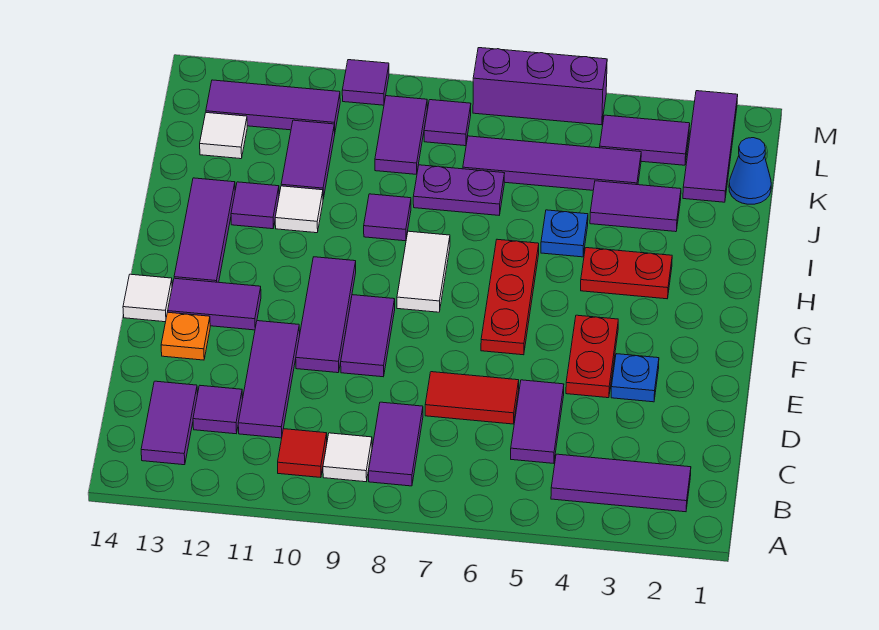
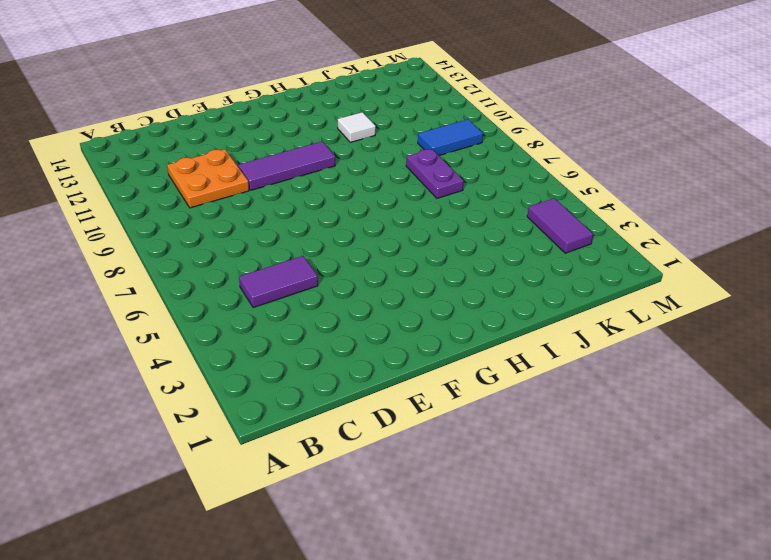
orange 2x2 plate [167,149,249,208] -> purple 1x3 tile [238,321,300,438]
blue 1x2 tile [418,119,483,156] -> purple 1x2 tile [375,96,427,174]
none -> purple 1x3 tile [551,454,691,512]
none -> purple 1x2 tile [369,402,423,486]
none -> white 1x1 tile [323,433,372,482]
none -> red 1x1 tile [278,429,327,478]

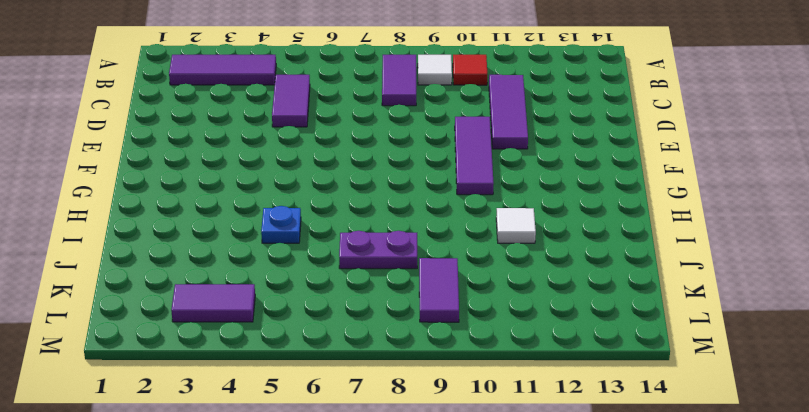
none -> purple 1x2 tile [141,381,198,465]
none -> purple 1x1 tile [193,386,243,434]
none -> red 1x2 tile [425,372,519,424]
none -> blue 1x1 plate [611,354,659,402]

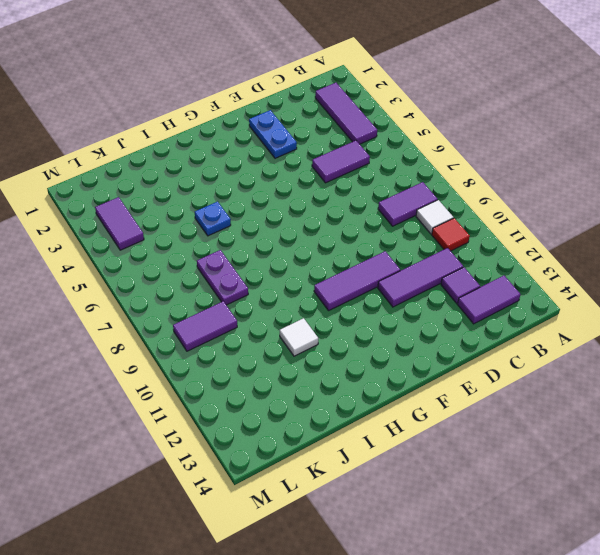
blue 1x2 plate [249,110,297,158] -> blue 1x1 plate [611,354,659,402]
none -> red 1x2 tile [425,372,519,424]
none -> red 1x2 plate [566,315,618,398]
none -> purple 1x2 tile [341,295,395,377]
none -> orange 1x1 plate [161,312,210,360]

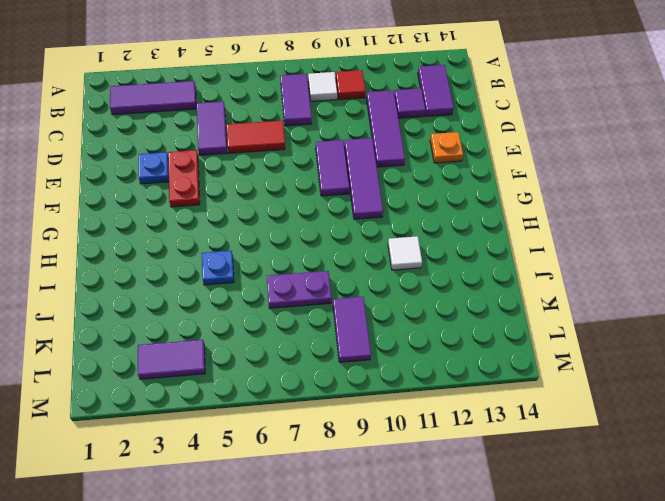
none -> red 1x3 plate [481,239,539,355]
none -> purple 1x2 tile [168,278,261,330]
none -> white 1x1 tile [123,274,172,322]
none -> white 1x2 tile [397,231,450,312]

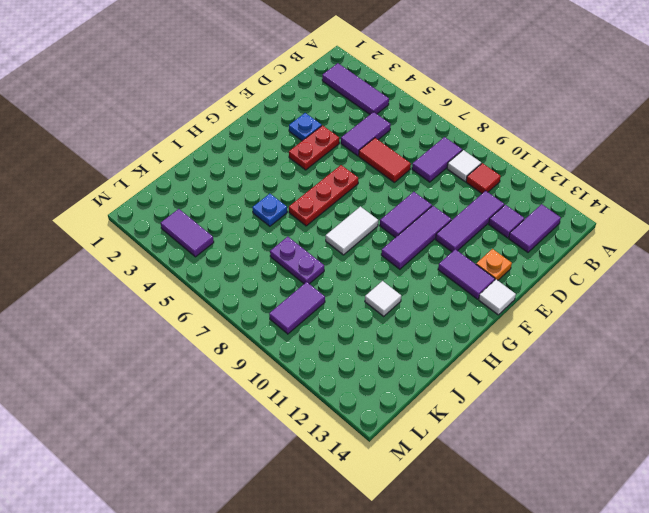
none -> purple 1x3 tile [174,178,235,282]
none -> red 1x2 plate [581,248,672,299]
none -> purple 1x1 tile [364,194,411,241]
none -> purple 1x1 tile [231,182,279,229]

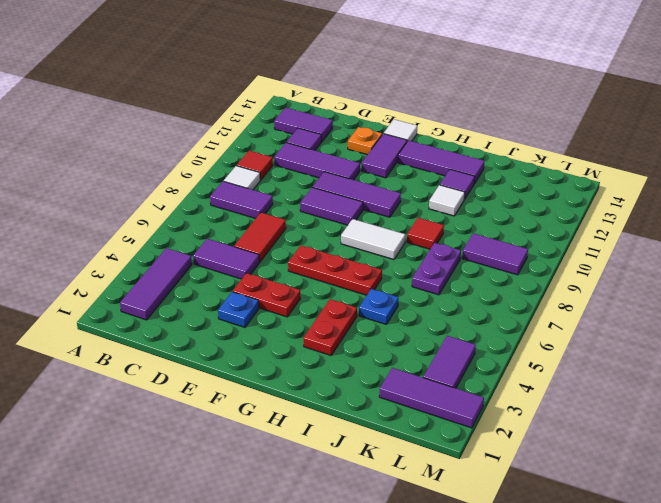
red 1x1 tile [407,218,444,249] -> purple 1x1 tile [364,194,411,241]
none -> purple 1x2 tile [590,181,681,232]
none -> purple 1x2 tile [281,120,335,199]
none -> blue 1x1 cone [729,138,771,204]
none -> purple 1x4 tile [463,136,641,190]

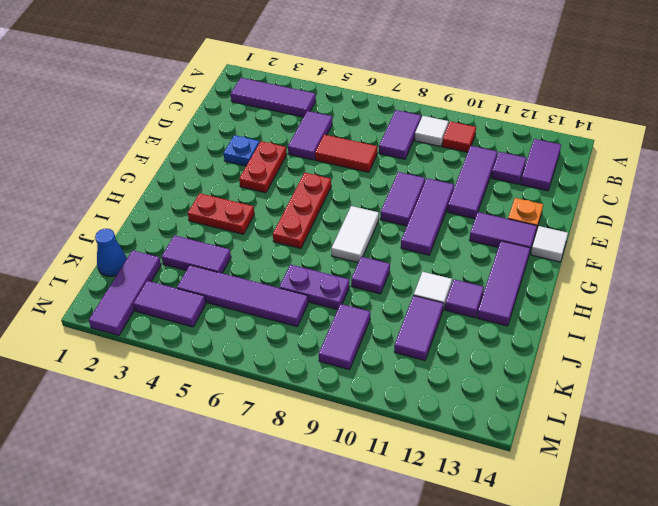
none -> blue 1x1 plate [541,210,588,257]
none -> white 1x1 tile [200,113,247,159]
none -> purple 1x1 tile [424,100,471,146]
none -> purple 1x3 tile [206,80,340,131]

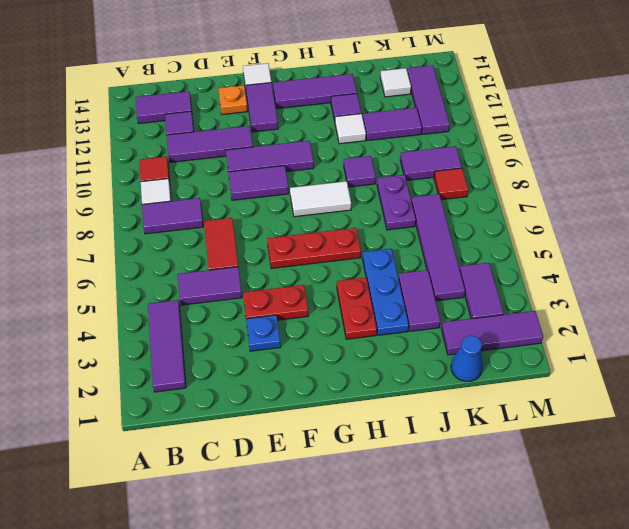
blue 1x3 plate [362,249,409,335] -> blue 1x1 plate [541,210,588,257]
red 1x1 tile [434,168,468,200] -> purple 1x1 tile [424,100,471,146]
none -> purple 1x3 brick [473,48,607,125]
none -> purple 1x1 tile [342,60,389,105]

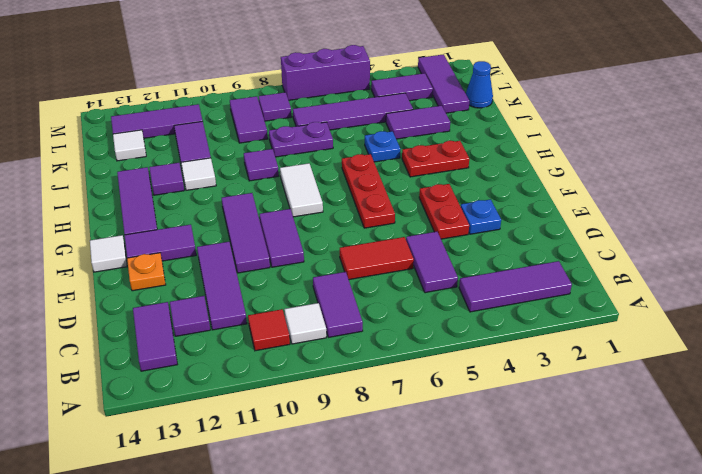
none -> purple 1x1 tile [342,60,389,105]

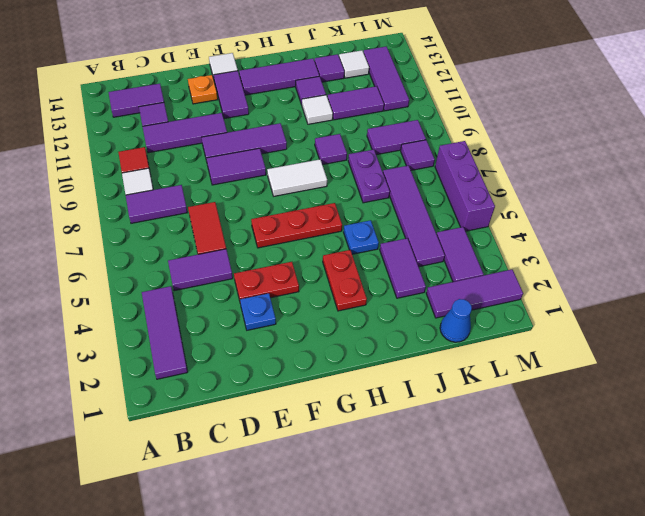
purple 1x1 tile [315,54,344,82] -> purple 1x1 tile moved to [342,60,389,105]

